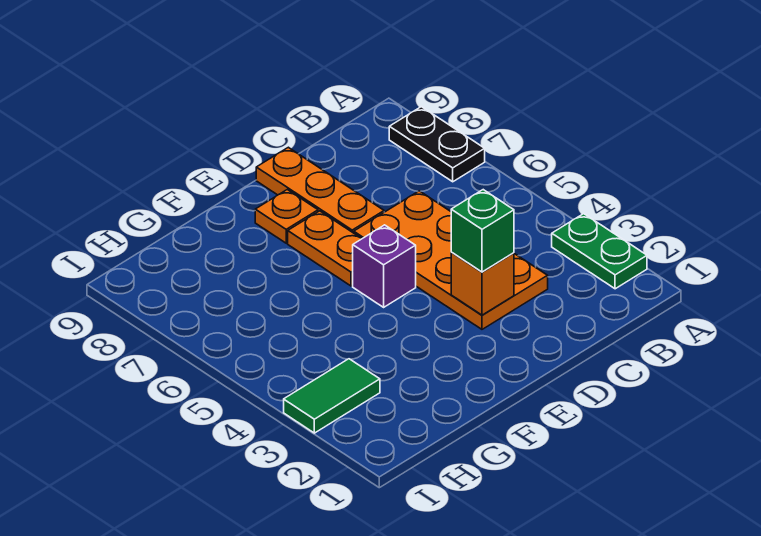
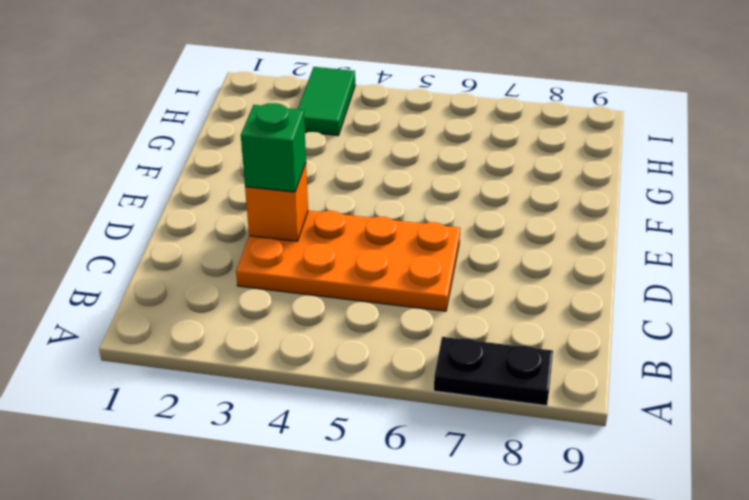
none -> green 1x2 plate [552,214,647,289]
none -> orange 1x3 plate [256,147,384,233]

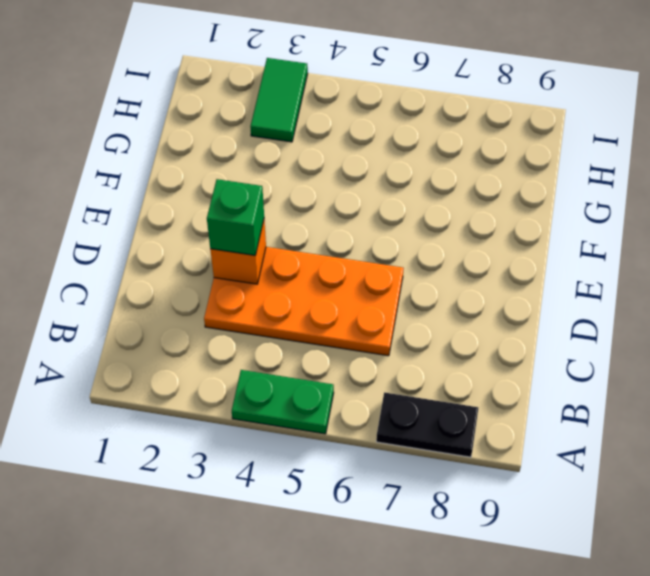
green 1x2 plate [232,370,334,434] -> green 1x2 plate moved to [552,214,647,289]
none -> orange 1x3 plate [256,147,384,233]
none -> purple 1x1 brick [353,225,416,307]

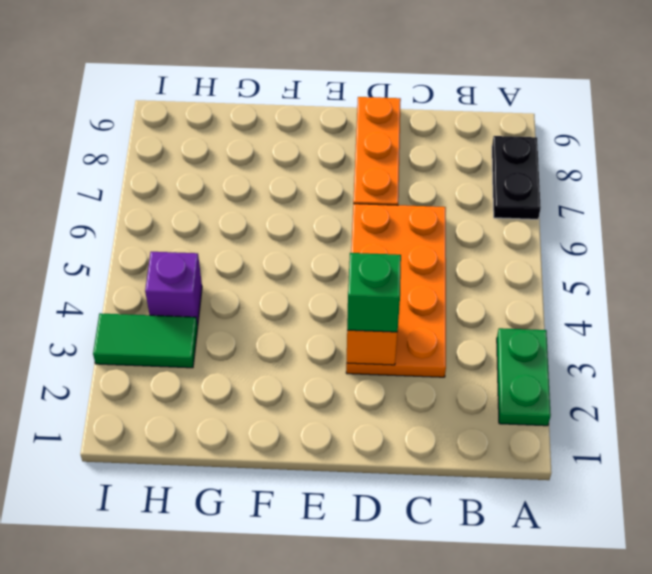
purple 1x1 brick [145,252,202,326] -> purple 1x1 brick moved to [353,225,416,307]
none -> orange 1x2 plate [288,211,362,286]
none -> orange 1x1 plate [255,190,318,243]

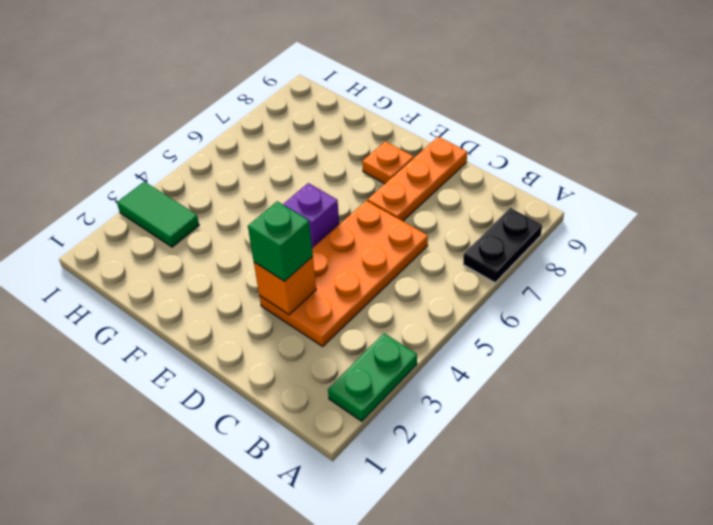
none -> orange 1x2 plate [288,211,362,286]

